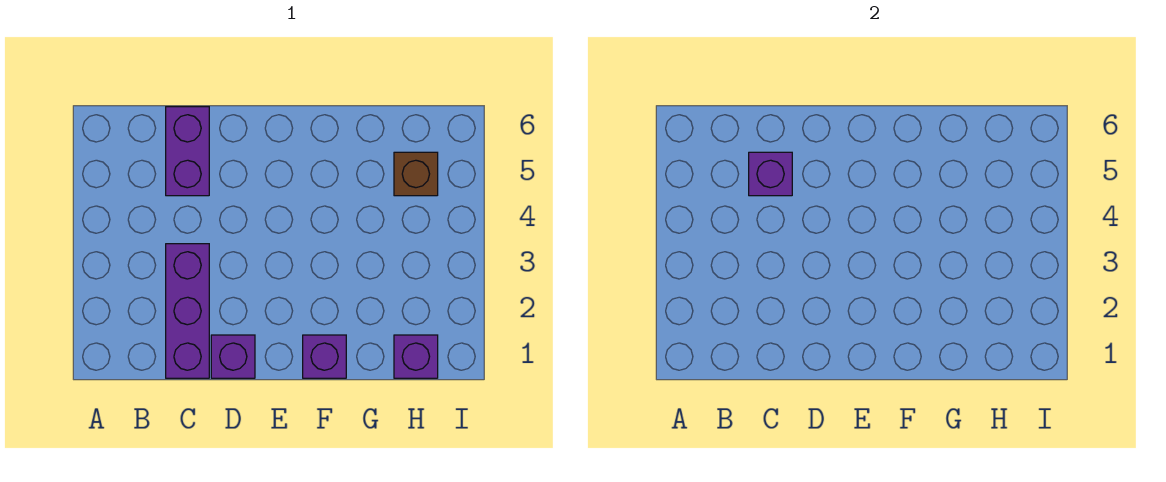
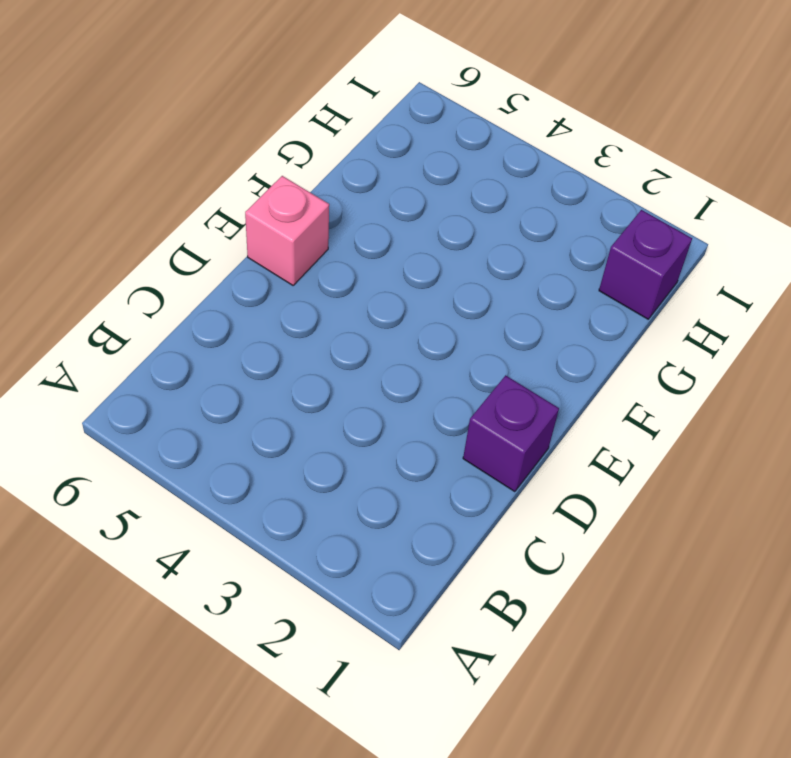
pink 1x1 brick [245,176,329,285] -> none
none -> purple 1x3 brick [166,244,209,378]
none -> purple 1x2 brick [166,107,209,196]

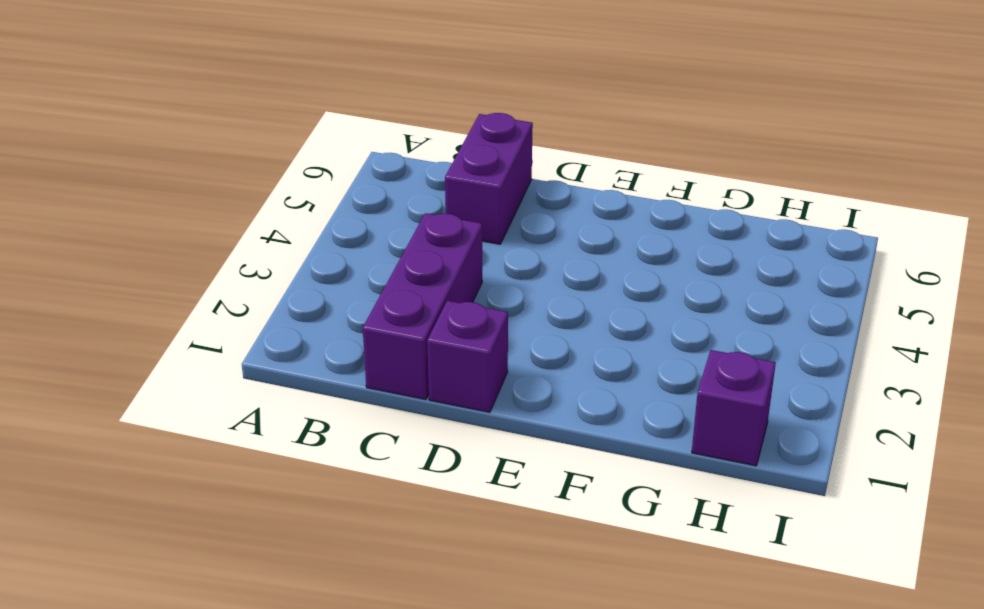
none -> purple 1x1 brick [303,335,346,378]
none -> brown 1x1 brick [394,152,438,196]

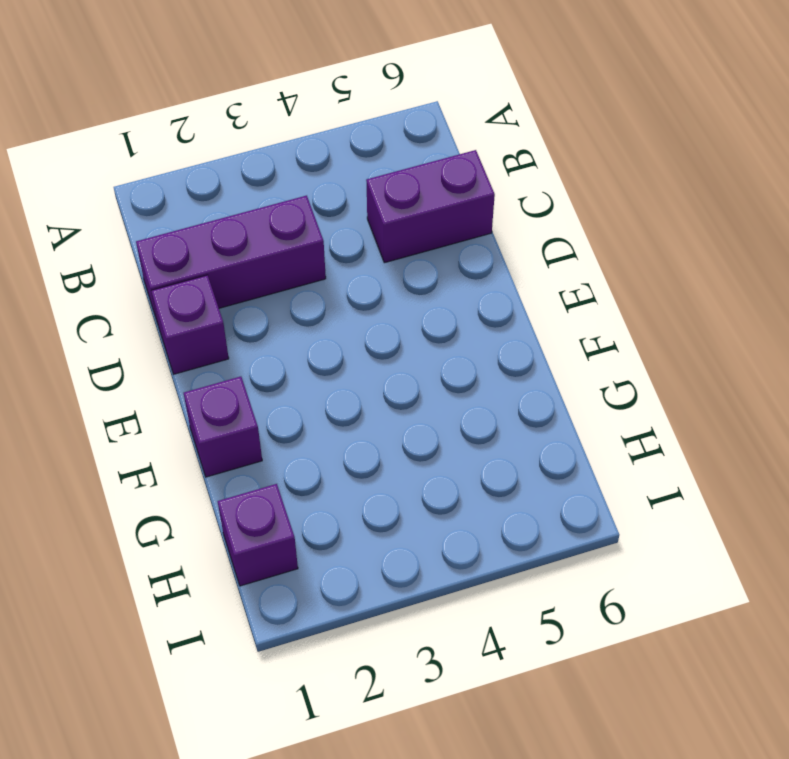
none -> brown 1x1 brick [394,152,438,196]
none -> purple 1x1 brick [749,152,792,196]

